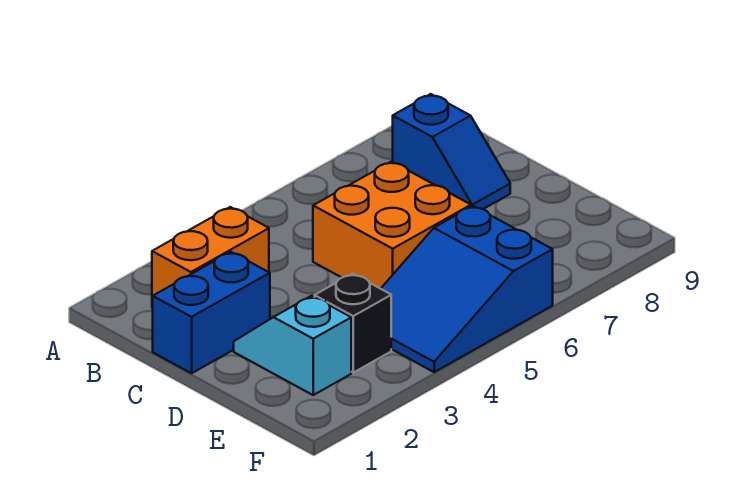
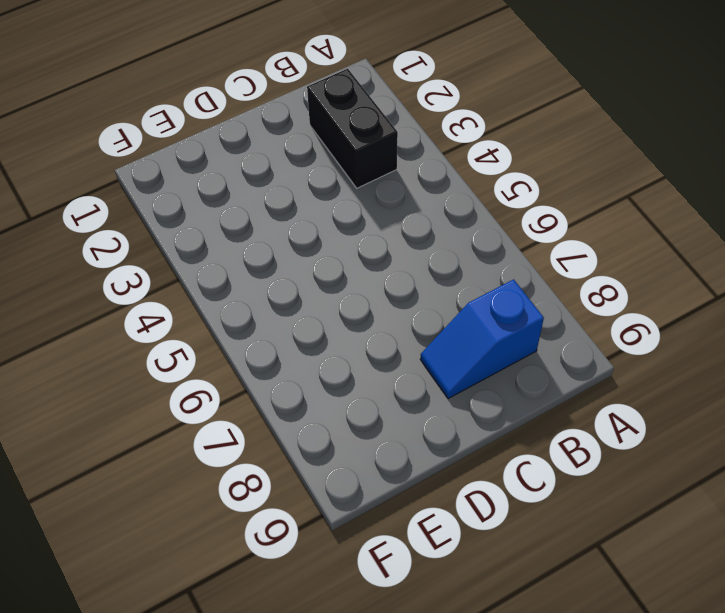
black 1x2 brick [307,69,398,188] -> orange 1x2 brick [152,207,269,308]
none -> blue 1x2 brick [153,252,270,373]
none -> orange 2x2 brick [313,161,471,289]

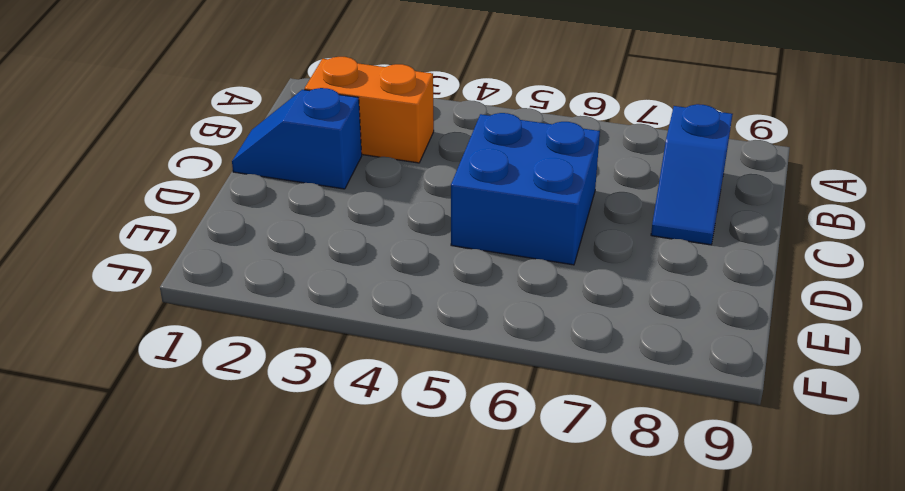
blue 1x2 slope [232,88,362,189] -> blue 1x2 brick [153,252,270,373]
blue 2x2 brick [451,113,600,265] -> orange 2x2 brick [313,161,471,289]
none -> cyan 1x2 slope [234,296,351,395]
none -> black 1x1 brick [315,274,391,372]

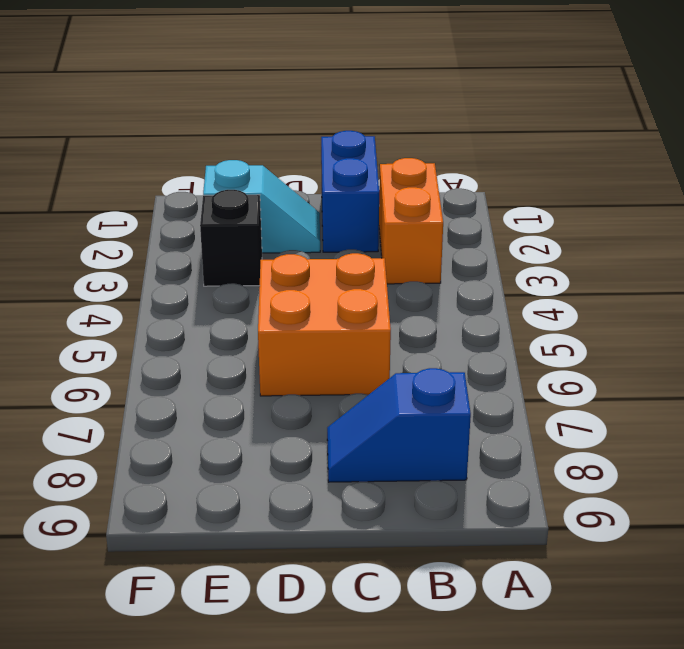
none -> blue 2x3 slope [381,206,553,372]

